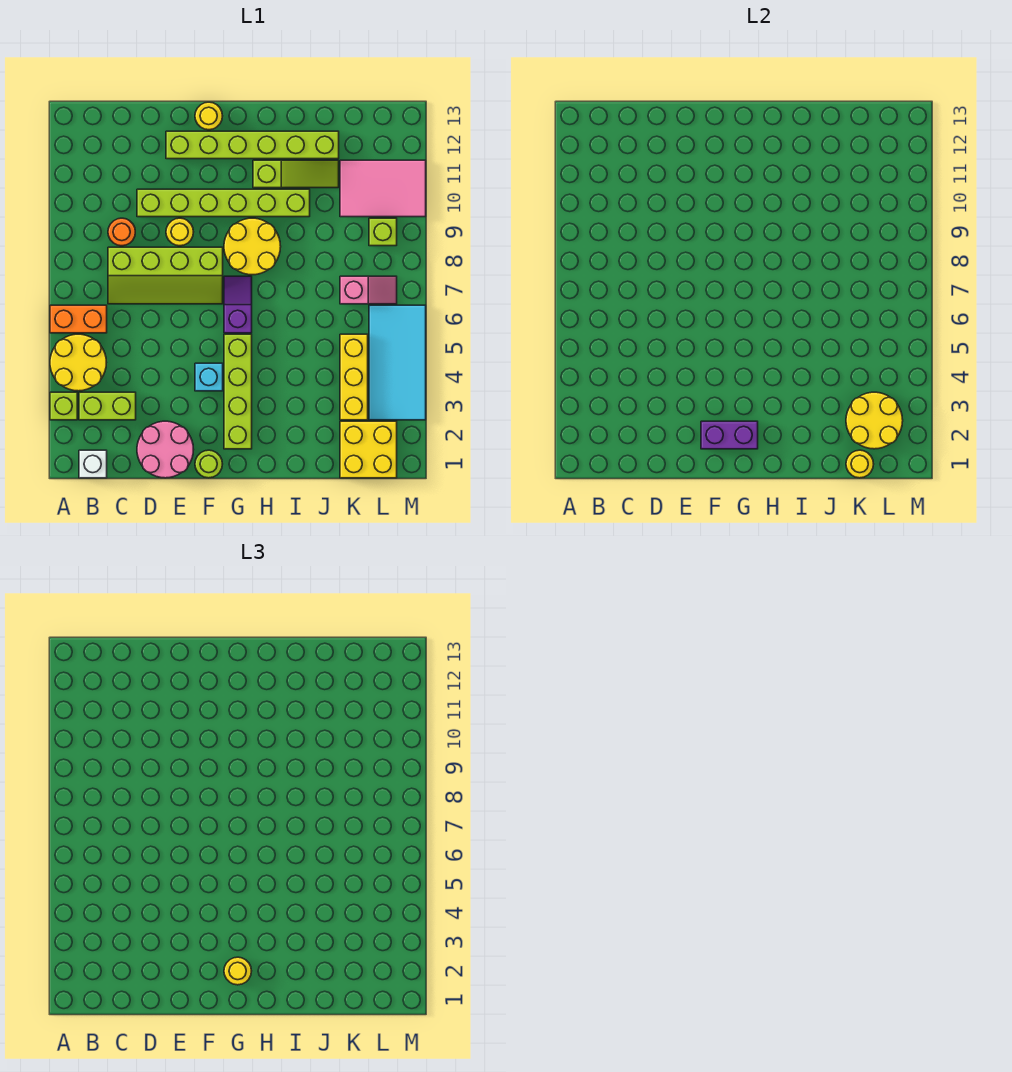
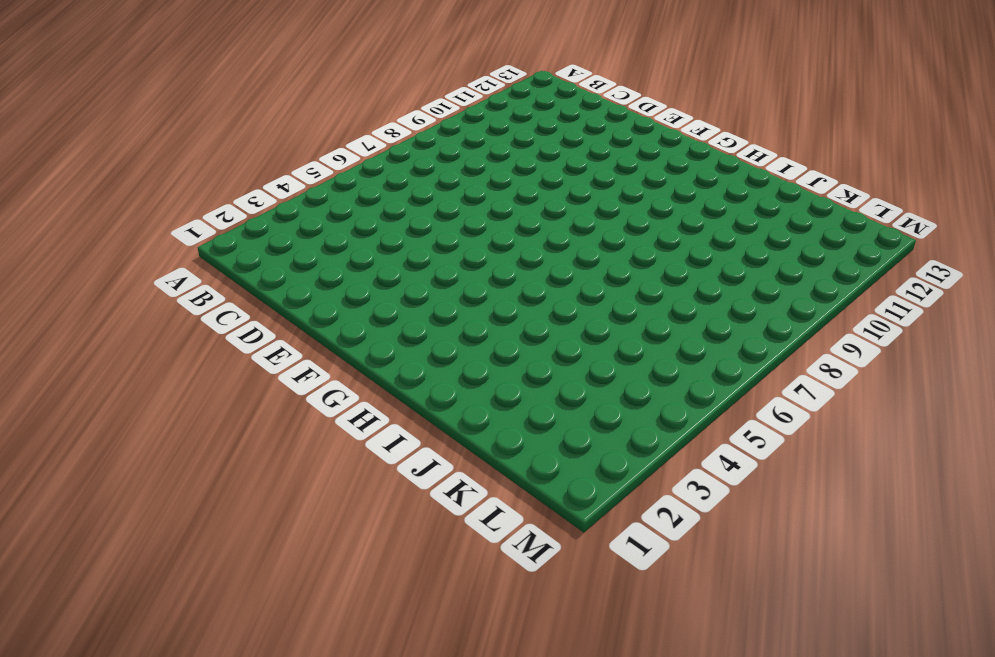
none -> lime 1x1 brick [50,392,77,420]
none -> yellow 2x2 round brick [50,334,106,391]
none -> orange 1x2 brick [50,305,107,333]

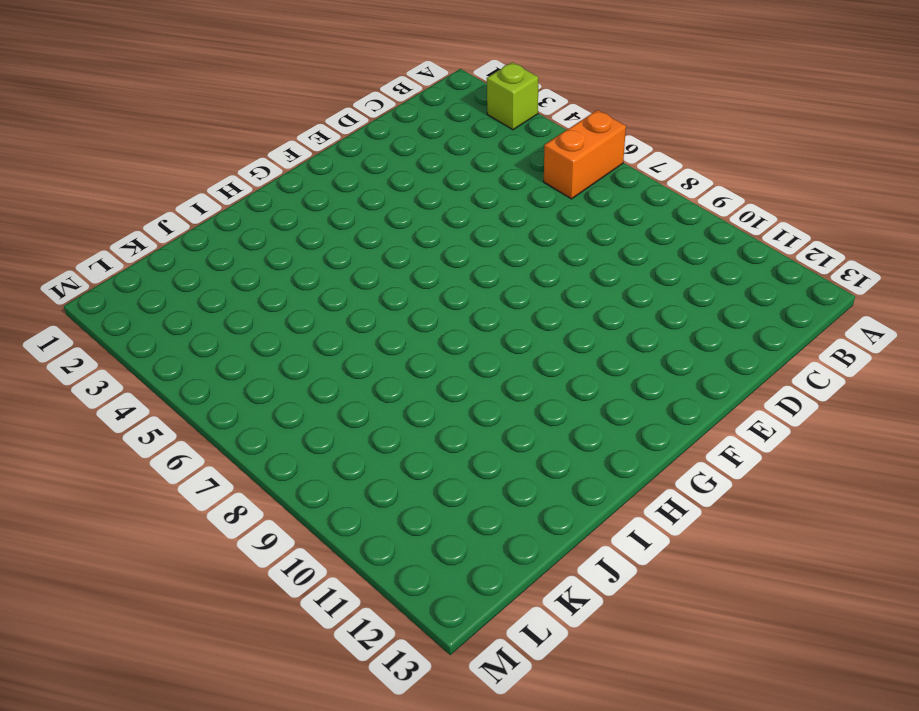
none -> yellow 2x2 round brick [50,334,106,391]
none -> white 1x1 brick [79,450,107,478]
none -> lime 1x2 brick [79,392,136,420]

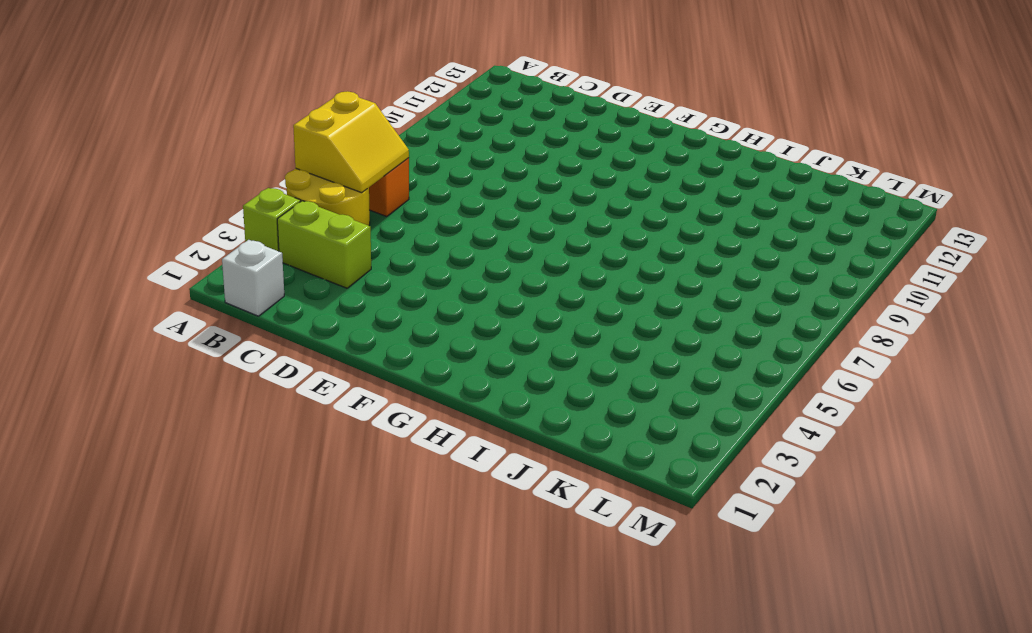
yellow 2x2 slope [293,91,409,193] -> none
none -> lime 2x4 slope [108,247,223,304]
none -> orange 1x1 round brick [108,218,135,246]
none -> pink 2x2 round brick [137,421,194,478]

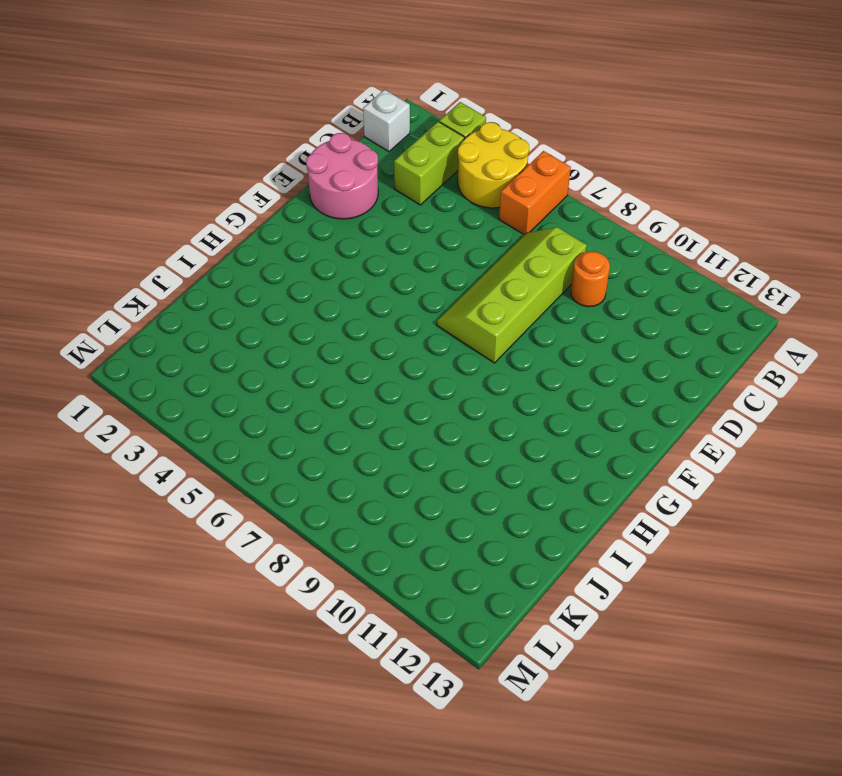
none -> lime 1x6 brick [137,189,310,217]
none -> yellow 1x1 round brick [166,218,193,246]
none -> lime 1x6 brick [166,131,339,159]

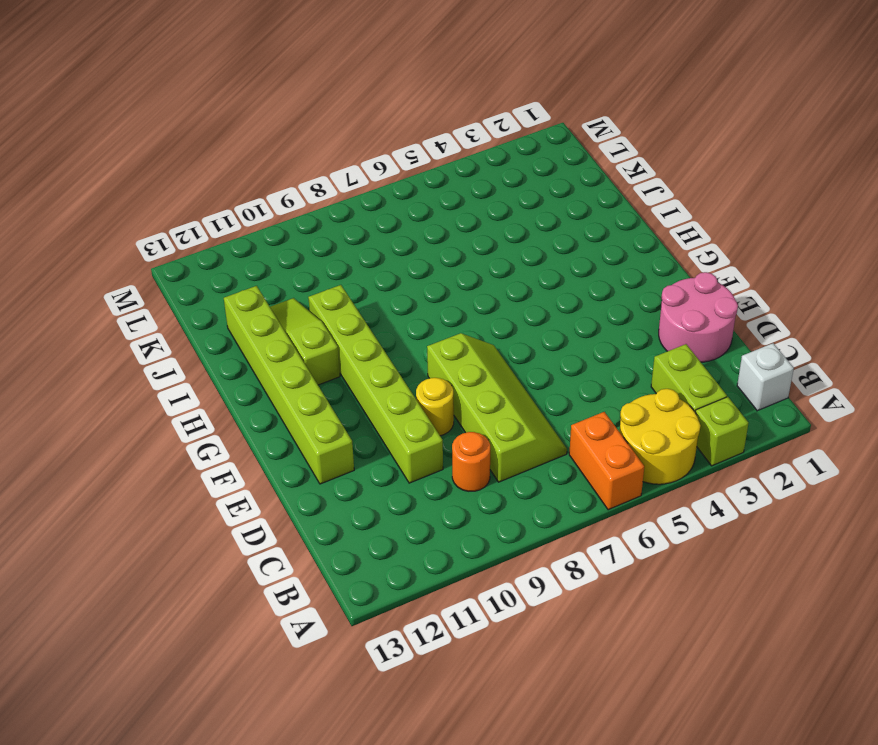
none -> lime 1x1 round brick [195,450,222,478]
none -> cyan 1x1 brick [195,363,223,391]
none -> yellow 1x1 round brick [195,102,222,130]

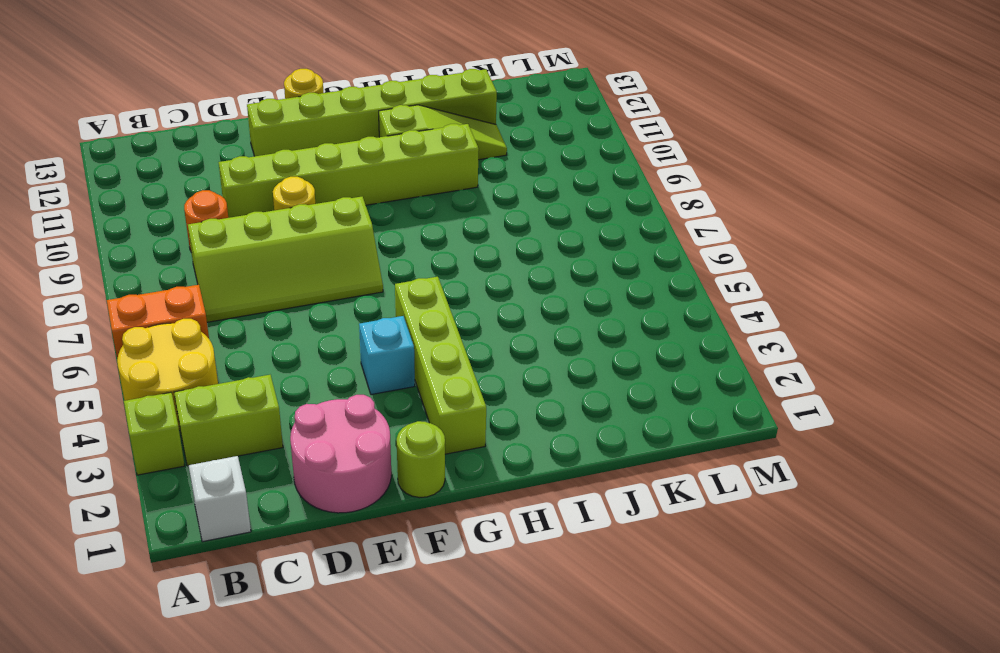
none -> purple 1x2 slope [224,276,252,333]
none -> yellow 2x2 round brick [224,218,281,275]
none -> yellow 2x2 brick [340,421,397,478]

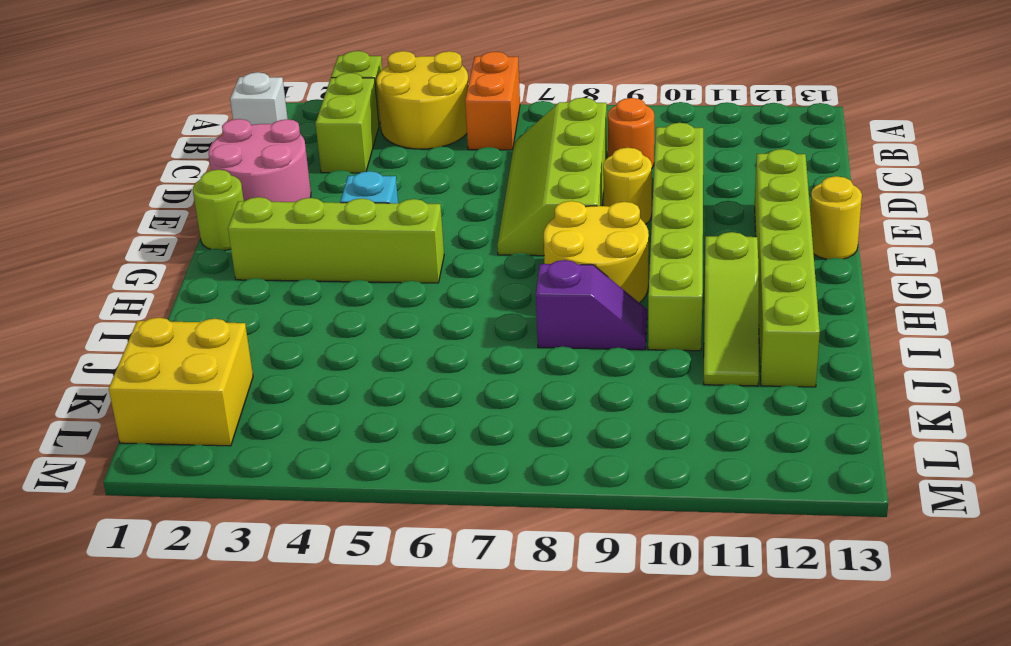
purple 1x2 slope [536,260,647,350] -> purple 1x2 slope moved to [224,276,252,333]
none -> yellow 1x3 brick [340,334,368,420]
none -> pink 1x2 slope [340,276,397,304]
none -> pink 2x3 tile [340,160,426,217]

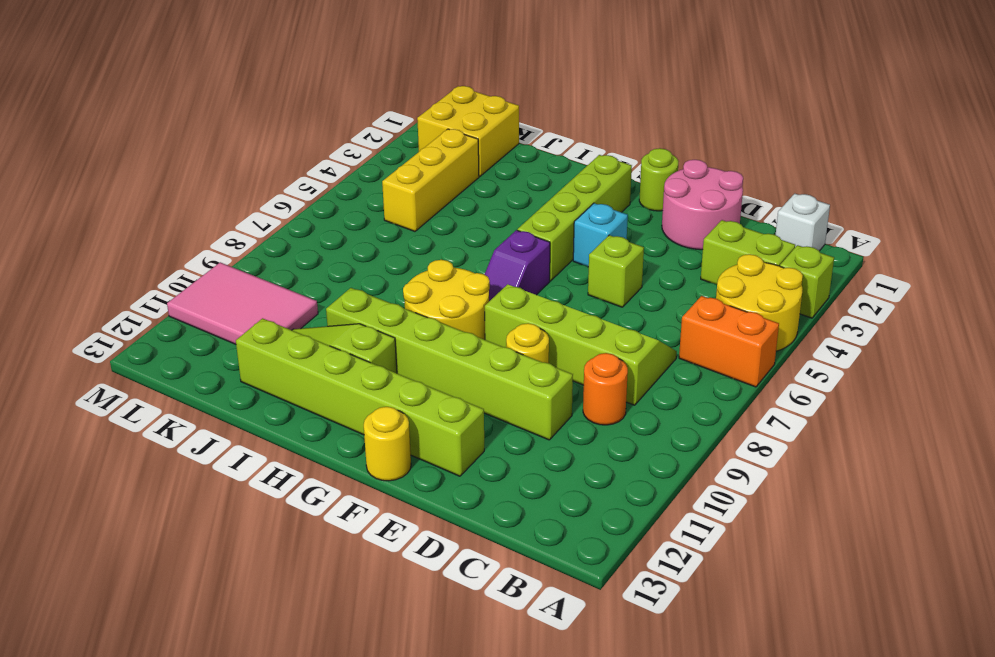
lime 1x1 brick [588,235,644,307] -> lime 1x1 brick moved to [369,218,397,246]
none -> pink 1x2 slope [340,276,397,304]
none -> cyan 2x4 tile [369,305,426,420]
none -> purple 1x2 brick [701,421,758,449]

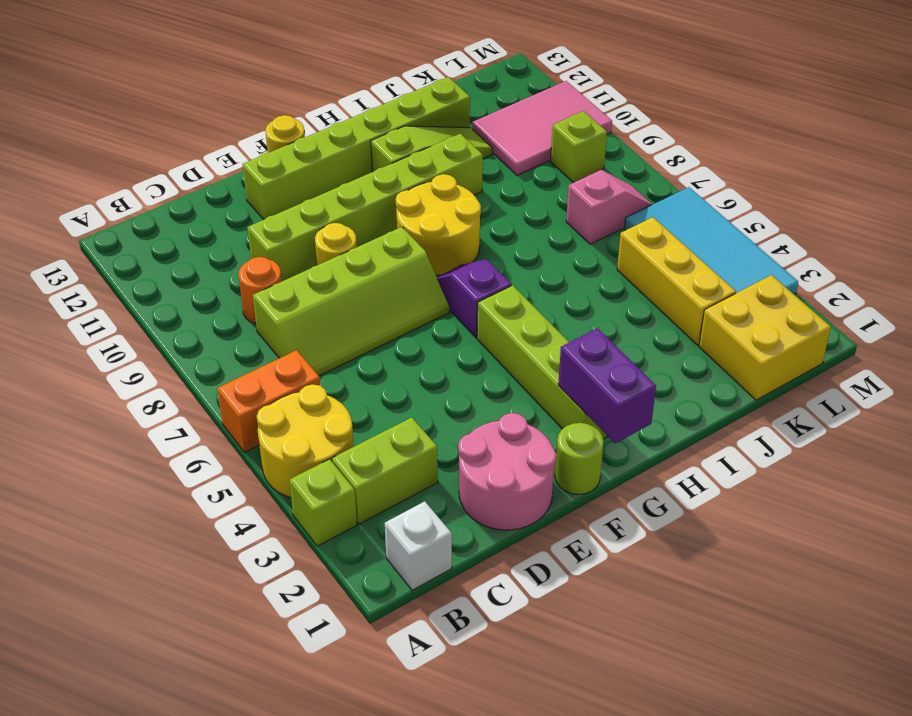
purple 1x2 brick [558,328,656,443] -> purple 1x2 brick turned to [701,421,758,449]
none -> cyan 1x1 brick [195,363,223,391]
none -> yellow 1x1 round brick [846,450,874,478]
none -> yellow 2x2 round brick [846,392,903,449]

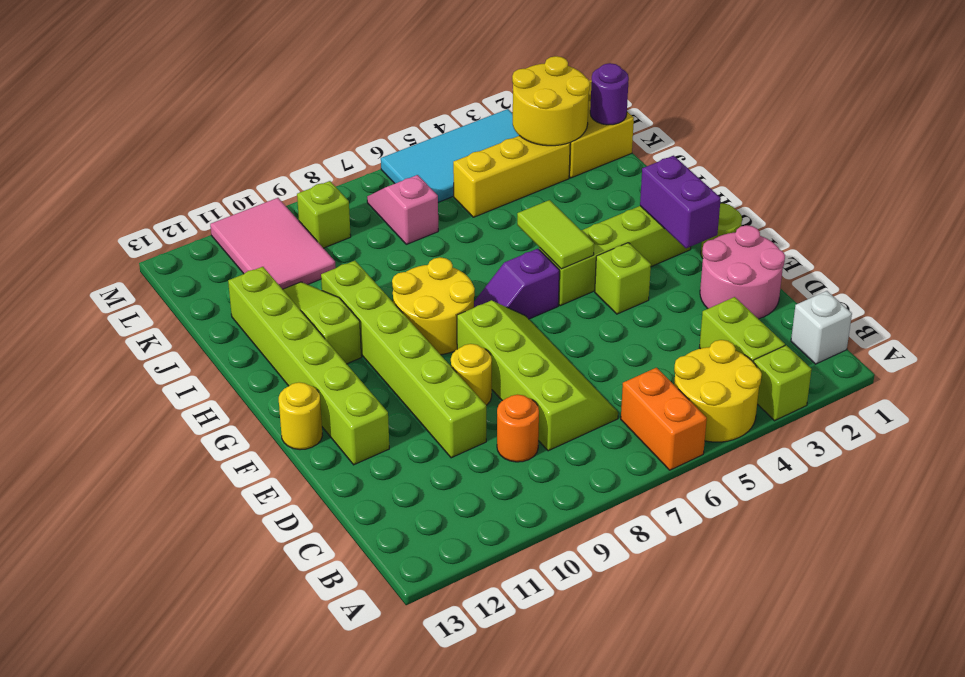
lime 1x1 brick [595,243,651,314] -> cyan 1x1 brick [195,363,223,391]
lime 1x2 tile [517,200,594,269] -> none
purple 1x1 round brick [590,63,629,125] -> yellow 1x1 round brick [846,450,874,478]
none -> yellow 1x1 round brick [224,957,251,985]

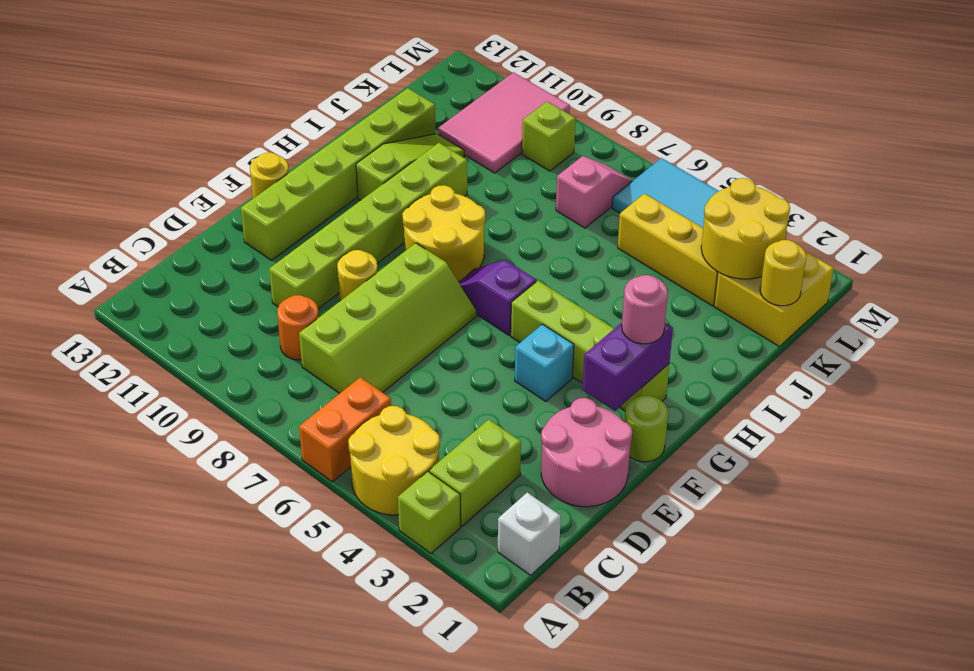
pink 1x1 round brick [622,275,668,344] -> yellow 1x1 round brick [224,957,251,985]

